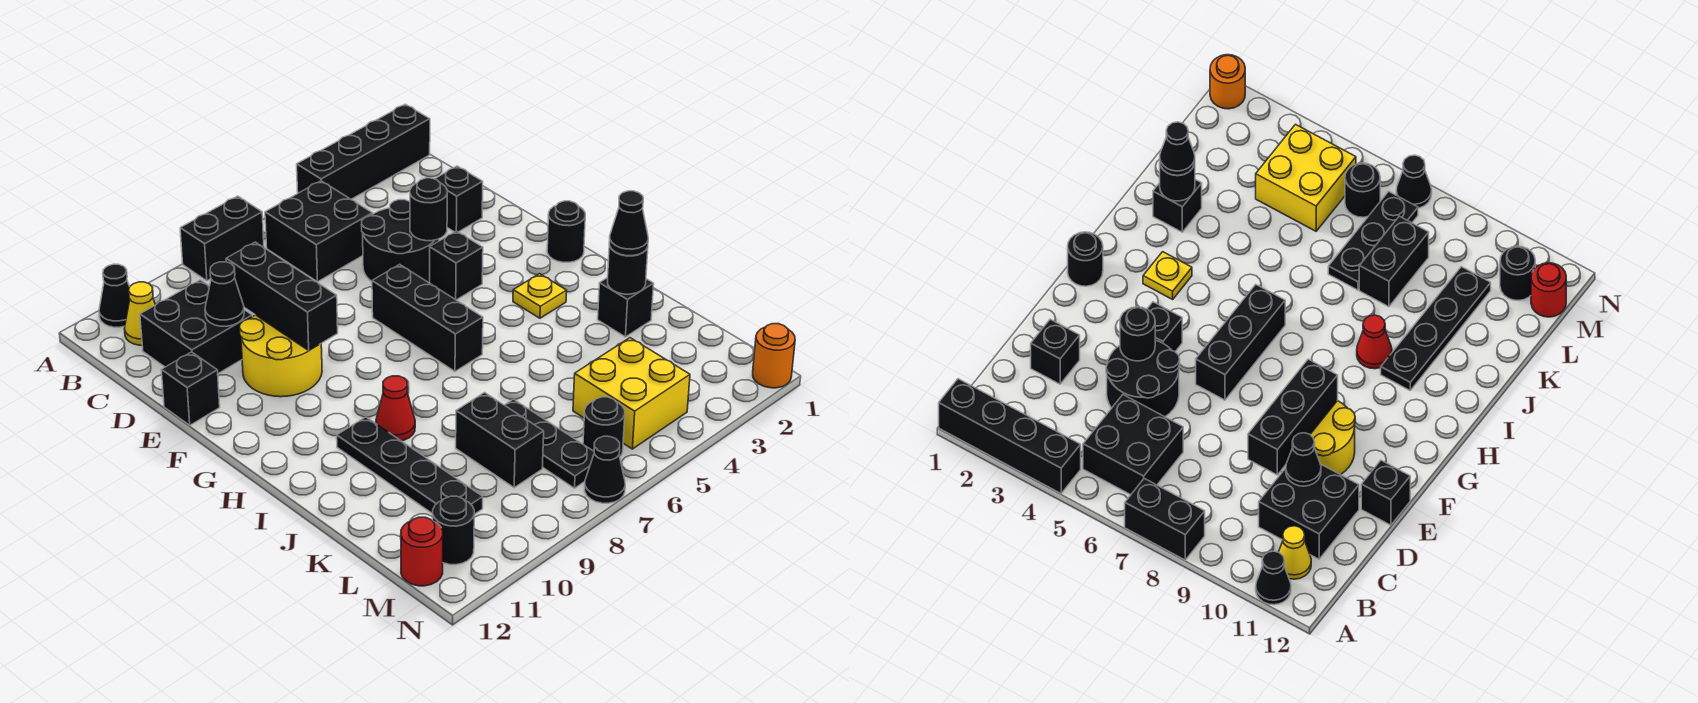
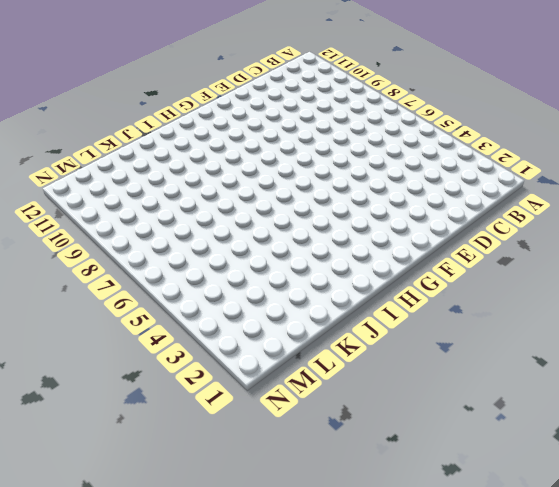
none -> black 1x4 brick [297,104,430,199]
none -> black 1x2 brick [180,196,264,281]
none -> black 1x1 cone [99,264,130,327]
none -> black 2x2 brick [265,181,373,282]

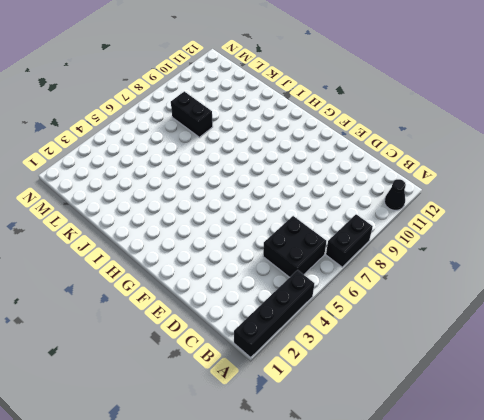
none -> yellow 1x1 cone [125,282,155,345]
none -> black 2x2 brick [140,280,252,373]
none -> black 1x1 brick [435,166,483,232]
none -> black 2x2 round brick [362,200,439,283]

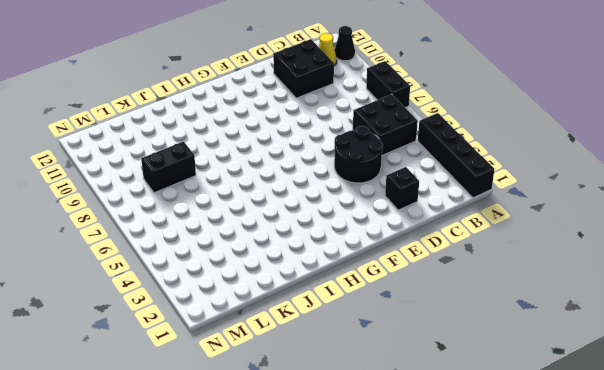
none -> yellow 2x2 round brick [240,315,322,397]
none -> black 1x1 brick [161,352,220,425]
none -> black 1x1 brick [430,231,483,300]
none -> black 1x3 brick [372,264,483,371]

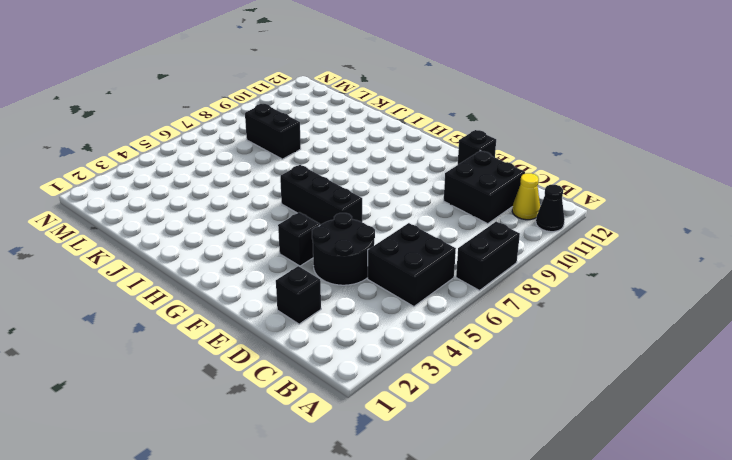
none -> black 1x4 brick [297,104,430,199]
none -> yellow 2x2 round brick [240,315,322,397]
none -> black 1x1 round brick [547,201,585,262]
none -> yellow 1x1 plate [513,274,567,318]

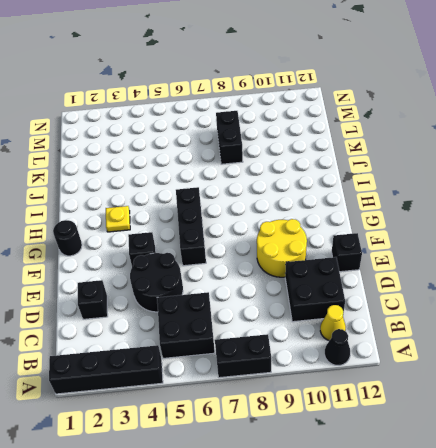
none -> red 1x1 cone [376,376,415,441]
none -> black 1x4 plate [337,417,483,514]
none -> black 1x1 brick [598,278,654,337]
none -> black 1x3 plate [505,399,594,488]

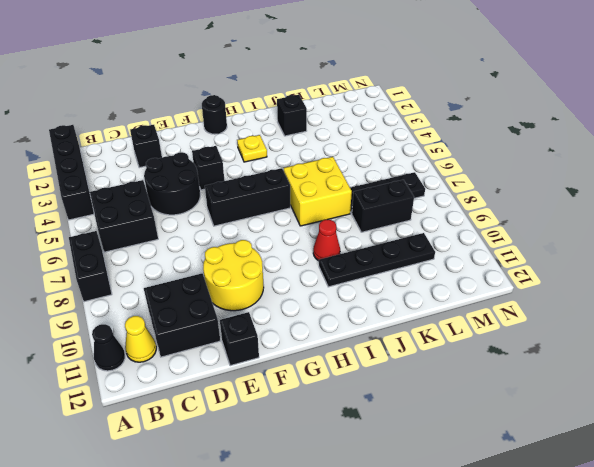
yellow 2x2 brick [284,157,352,226] -> yellow 2x2 brick moved to [573,338,690,449]
none -> black 1x1 round brick [583,397,625,456]
none -> black 1x1 round brick [433,496,474,565]
none -> red 1x1 round brick [401,517,443,586]
none -> orange 1x1 round brick [753,324,795,388]

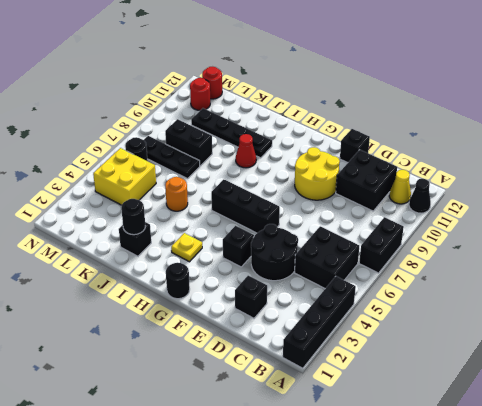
orange 1x1 round brick [165,177,188,211] -> orange 1x1 round brick moved to [753,324,795,388]
red 1x1 round brick [190,78,210,110] -> black 1x1 round brick [433,496,474,565]
none -> black 1x1 cone [585,436,625,503]
none -> black 1x3 brick [226,242,338,351]
none -> black 1x1 cone [205,262,244,326]
none -> black 1x1 round brick [410,178,447,241]

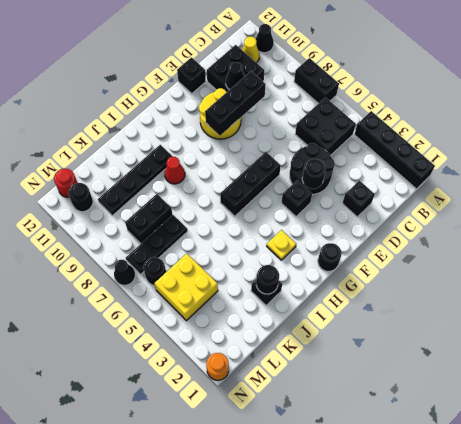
none -> black 1x1 cone [609,191,648,256]

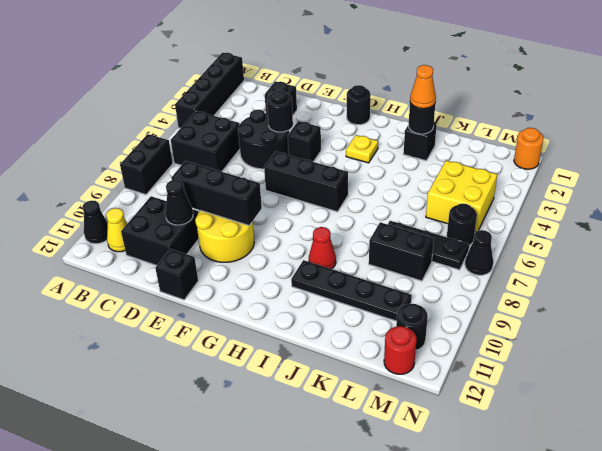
orange 1x1 cone [410,65,436,109] -> black 1x1 cone [609,191,648,256]

